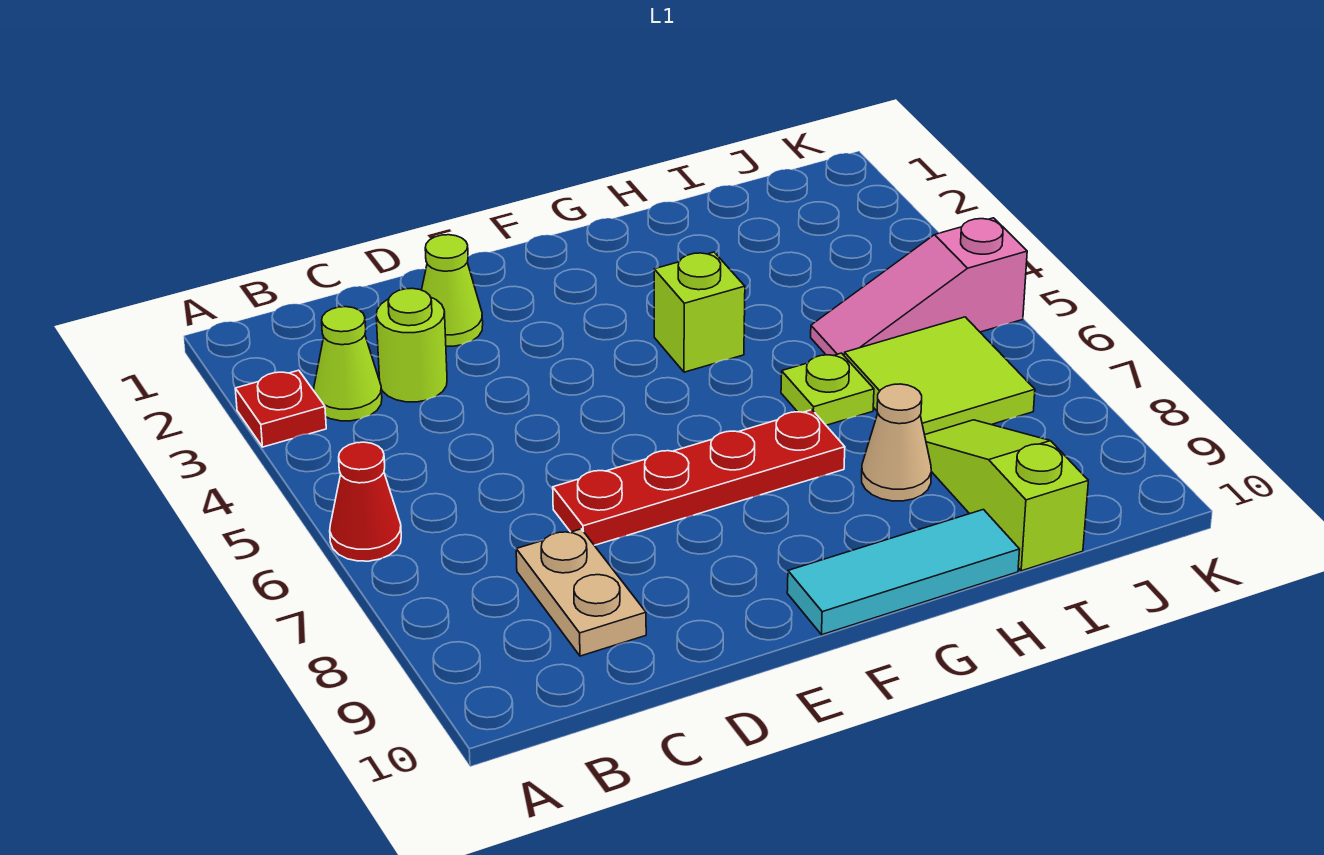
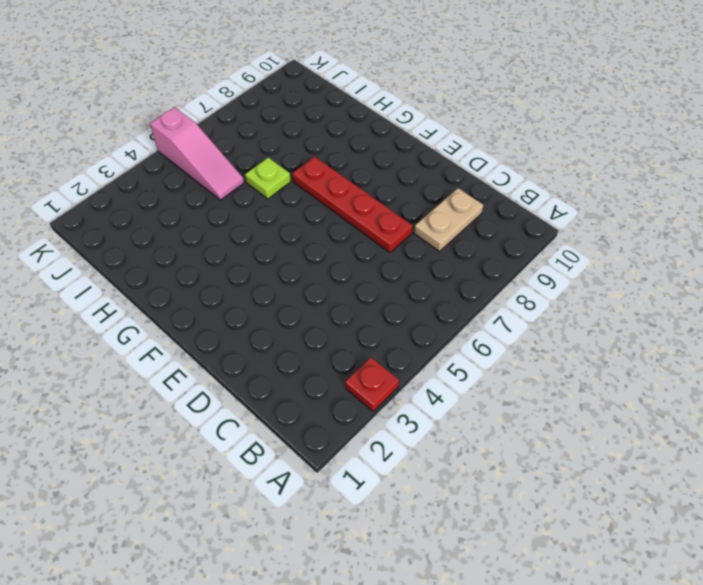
none -> red 1x1 cone [330,442,401,561]
none -> lime 1x1 cone [314,307,382,421]
none -> lime 1x1 round brick [376,288,447,402]

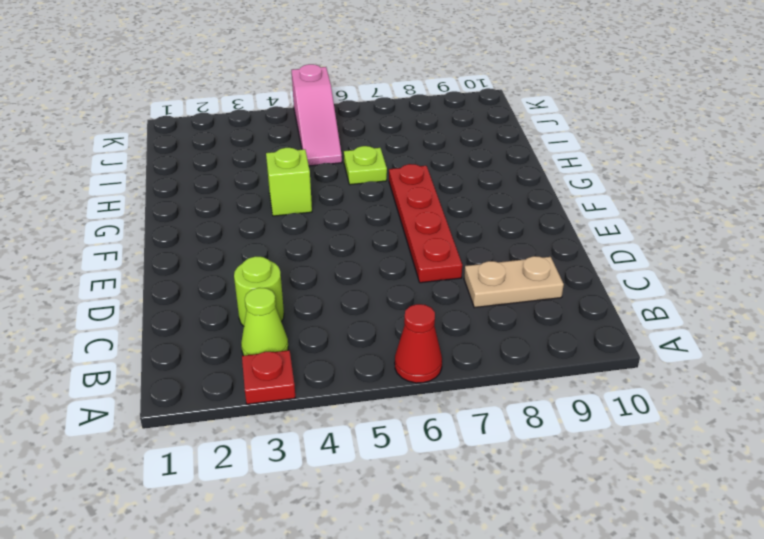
none -> lime 1x1 cone [422,235,483,346]
none -> cyan 1x3 tile [787,510,1020,635]
none -> tan 1x1 cone [862,384,931,501]

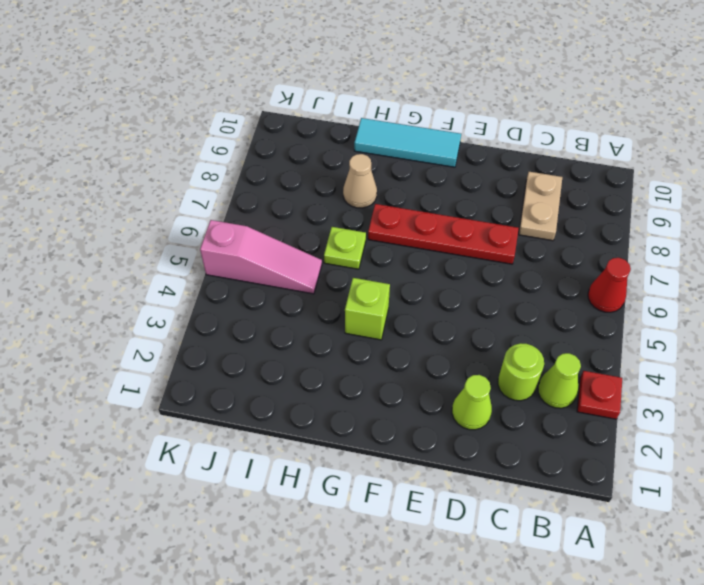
none -> lime 2x2 tile [844,317,1035,435]
none -> lime 1x3 slope [925,420,1088,571]

